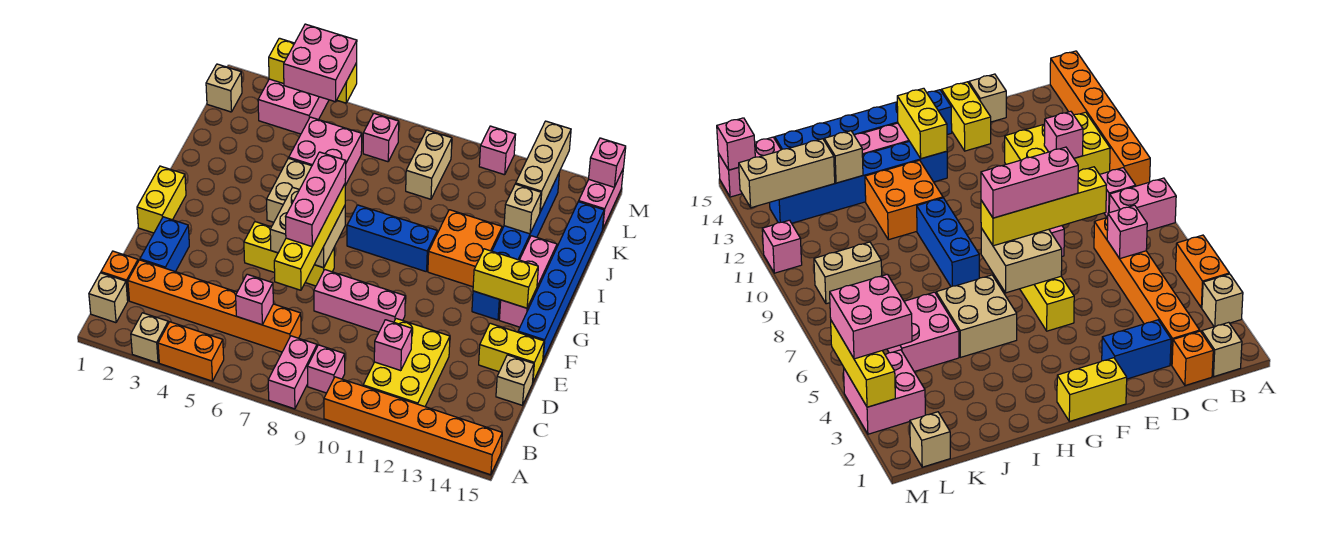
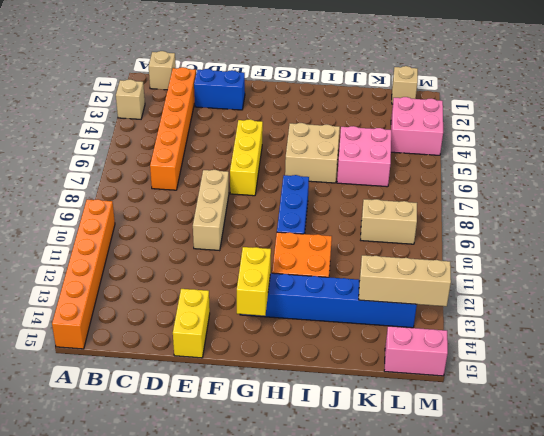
tan 1x3 brick [193,170,229,251] -> pink 1x3 brick [314,270,405,332]
none -> orange 1x2 brick [158,322,224,381]
none -> pink 1x2 brick [268,336,317,409]
none -> pink 1x1 brick [307,345,345,393]
none -> yellow 2x3 brick [363,319,450,407]

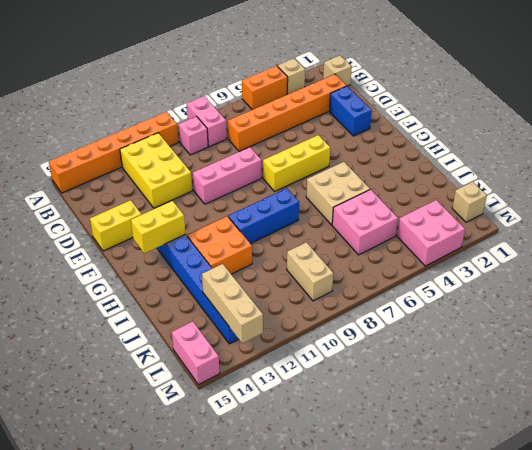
none -> orange 1x1 brick [101,251,138,300]
none -> tan 1x1 brick [496,355,534,405]
none -> yellow 1x2 brick [137,166,186,233]
none -> blue 1x6 brick [518,202,604,359]

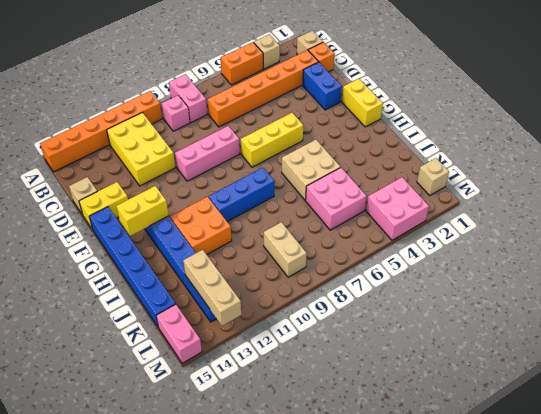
none -> pink 1x3 brick [499,236,557,327]
none -> pink 1x1 brick [363,113,399,162]
none -> pink 1x1 brick [479,126,516,175]
none -> pink 1x1 brick [236,274,273,325]

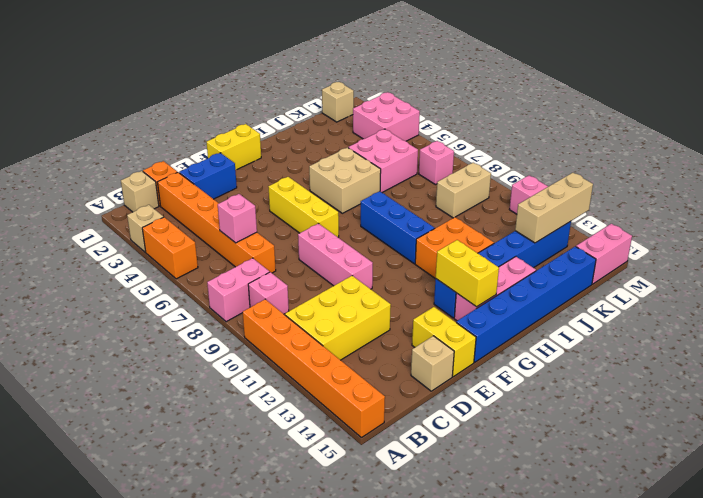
none -> pink 1x1 brick [374,320,412,371]
none -> tan 2x2 brick [270,187,345,268]
none -> tan 1x1 brick [504,184,541,234]
none -> yellow 1x3 brick [269,38,357,103]

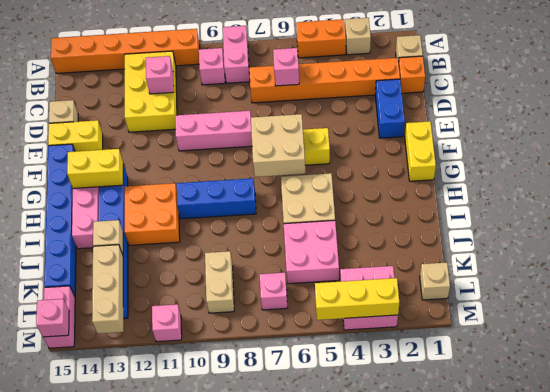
none -> yellow 1x4 brick [274,184,345,290]
none -> pink 2x2 brick [284,24,357,102]
none -> pink 1x3 brick [286,152,346,246]

